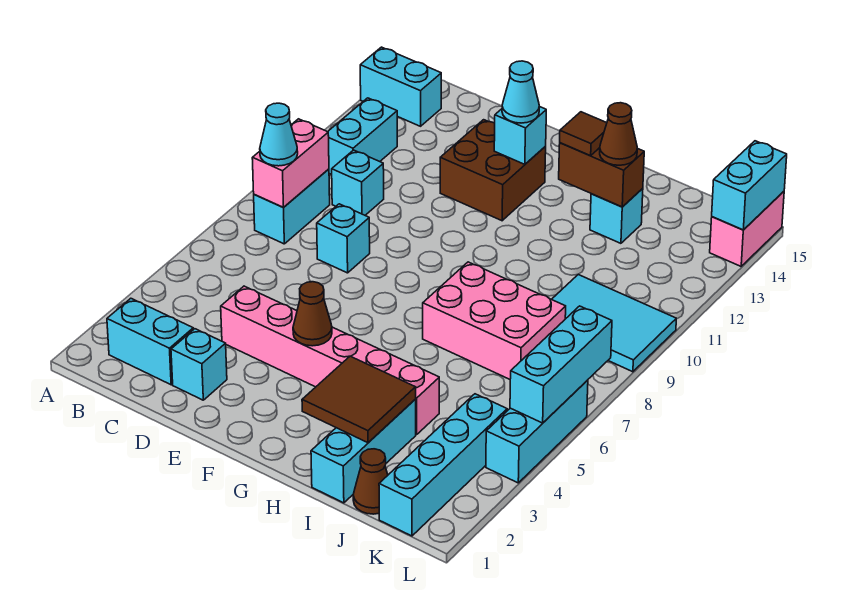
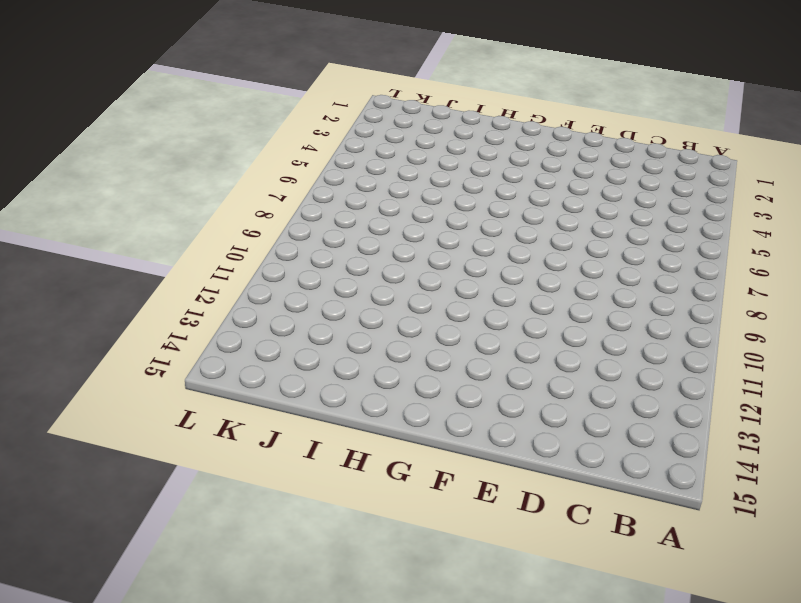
none -> cyan 1x2 brick [360,47,441,126]
none -> cyan 1x2 brick [107,298,193,385]
none -> cyan 1x2 brick [254,169,330,244]

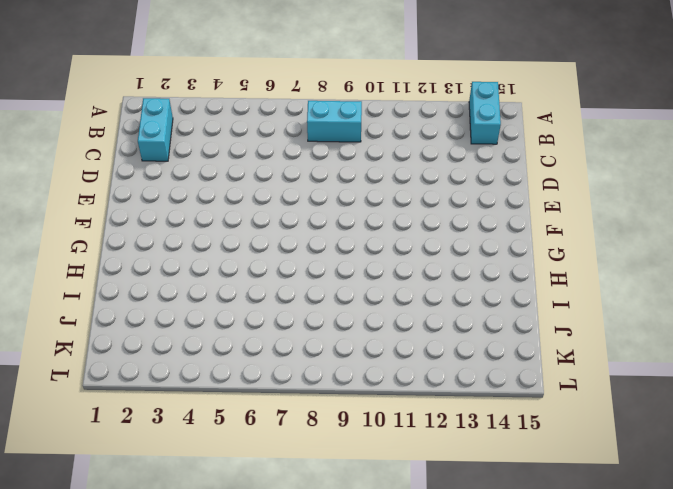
none -> cyan 1x2 brick [328,98,397,175]
none -> cyan 1x1 brick [332,150,384,215]
none -> cyan 1x1 brick [171,329,227,400]

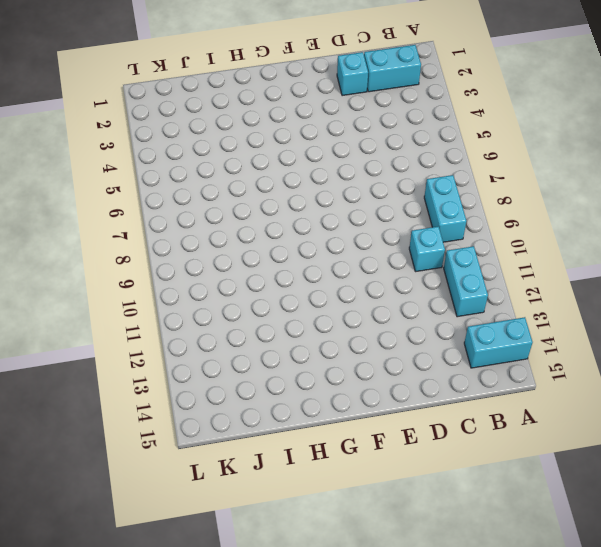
none -> pink 1x6 brick [221,286,439,435]
none -> cyan 1x1 brick [317,204,370,273]
none -> brown 2x2 brick [440,120,546,221]

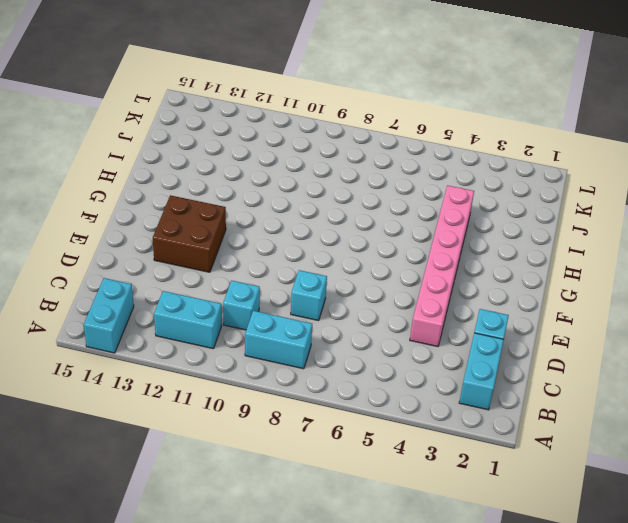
none -> pink 2x3 brick [423,262,566,379]
none -> cyan 1x3 brick [311,400,416,503]
none -> cyan 1x1 brick [590,188,643,243]

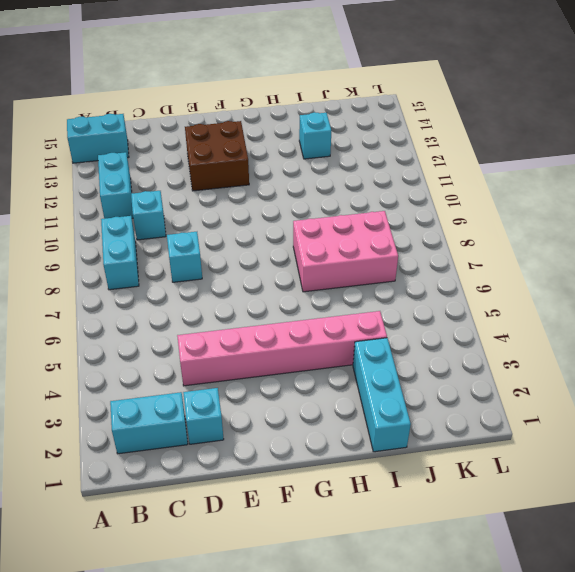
none -> brown 1x1 cone [353,449,388,514]
none -> cyan 2x3 tile [552,275,676,372]
none -> cyan 1x4 brick [379,394,507,536]

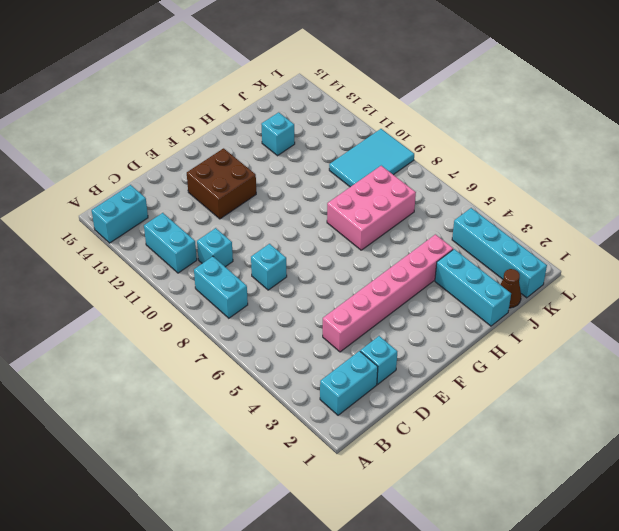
none -> cyan 1x3 brick [486,380,588,483]
none -> pink 1x2 brick [710,191,784,266]
none -> pink 1x2 brick [252,119,329,208]

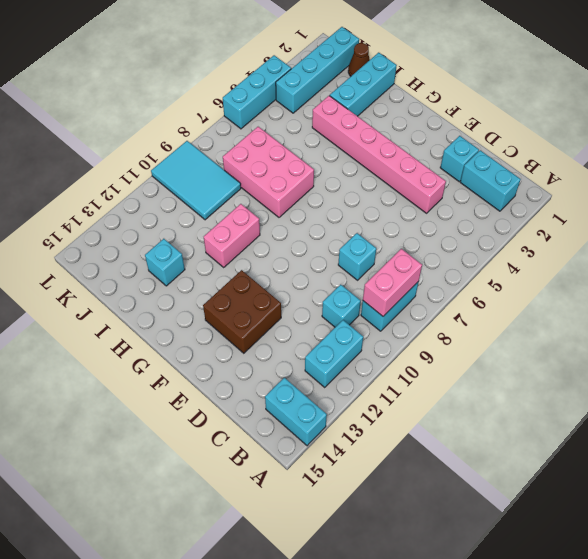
pink 1x2 brick [204,204,260,267] -> pink 1x2 brick moved to [710,191,784,266]
none -> brown 1x1 cone [293,282,332,346]
none -> cyan 1x1 brick [494,106,546,164]
none -> brown 2x2 tile [302,356,416,443]

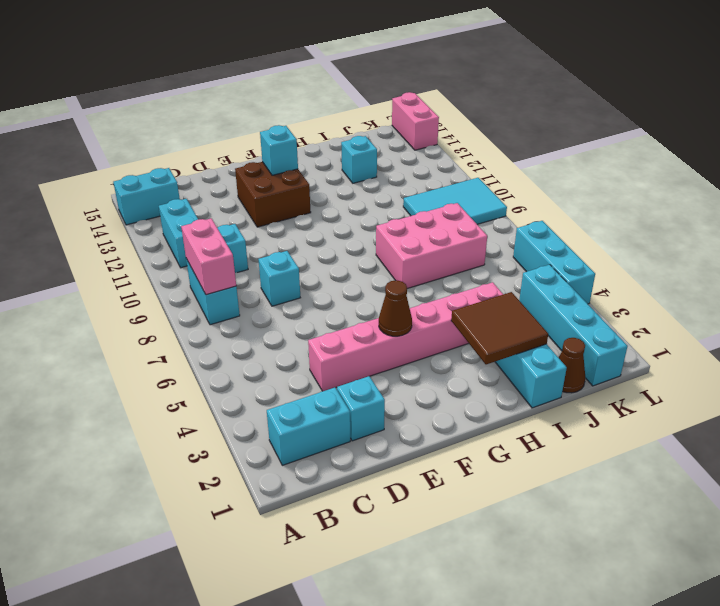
none -> brown 1x2 brick [559,143,644,207]
none -> cyan 1x3 brick [510,306,612,423]
none -> cyan 1x2 brick [712,141,787,230]

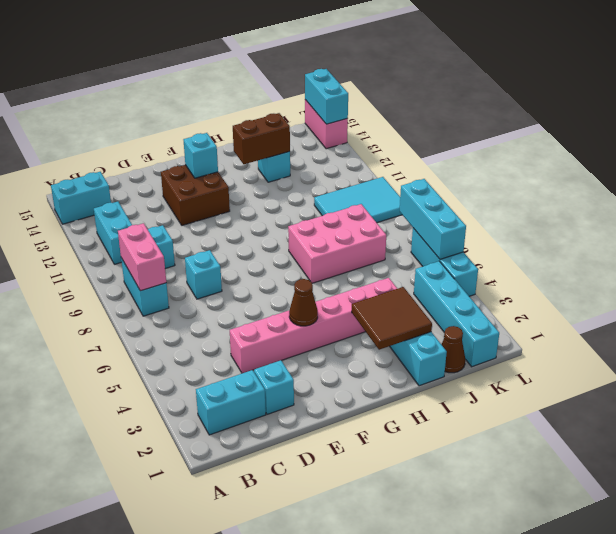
none -> cyan 1x1 cone [260,103,298,166]
none -> cyan 1x1 cone [502,61,539,123]
none -> brown 1x1 tile [560,112,607,156]

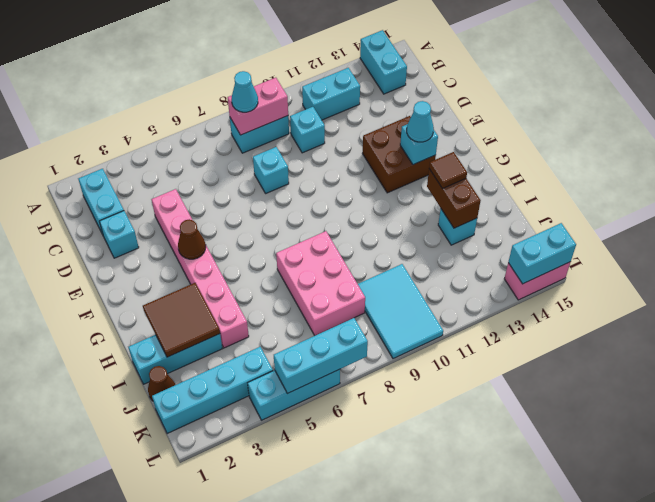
none -> brown 1x1 cone [600,103,637,165]

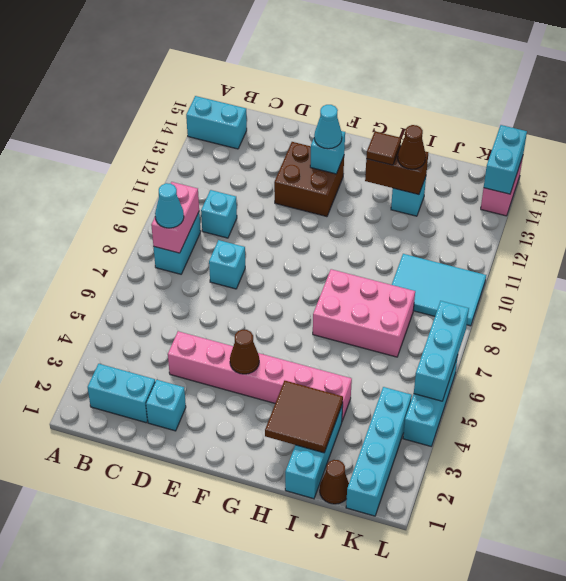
none -> cyan 1x2 brick [328,98,397,175]

